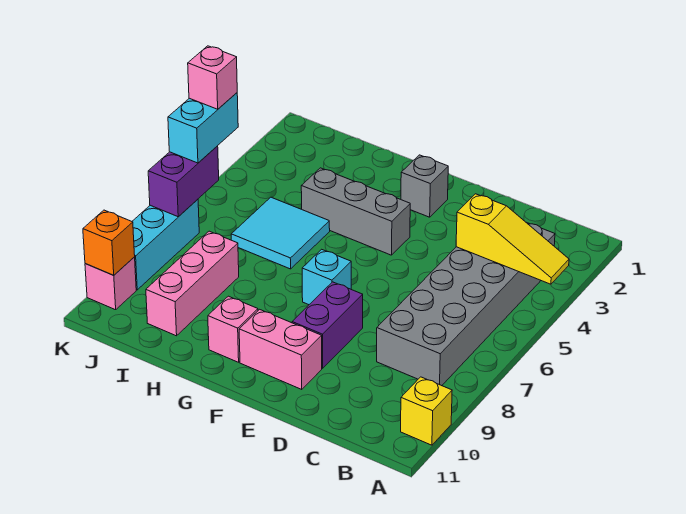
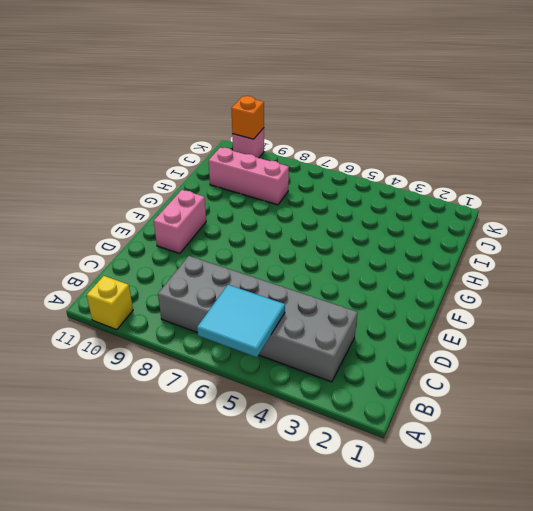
cyan 2x2 tile [197,285,285,357] -> cyan 2x2 tile moved to [231,197,330,269]
none -> purple 1x2 brick [292,282,363,368]
none -> grey 1x1 brick [401,155,448,217]
none -> grey 1x3 brick [301,168,410,255]

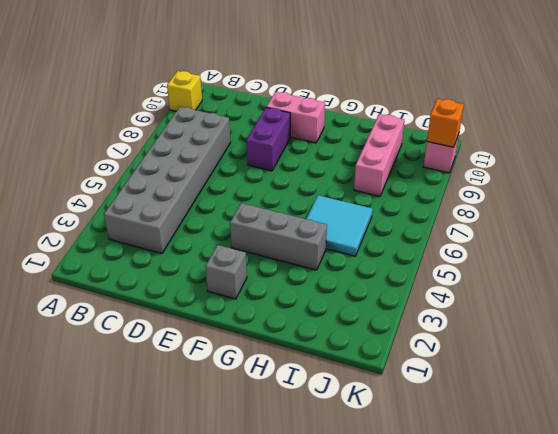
none -> cyan 1x1 brick [302,249,351,305]
none -> pink 1x1 brick [208,296,258,362]
none -> cyan 1x3 brick [132,199,199,290]

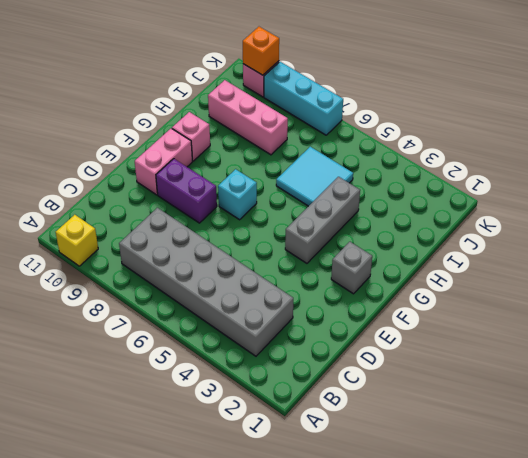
none -> yellow 1x3 slope [456,194,569,284]
none -> purple 1x2 brick [148,146,219,217]
none -> cyan 1x2 brick [168,93,238,163]

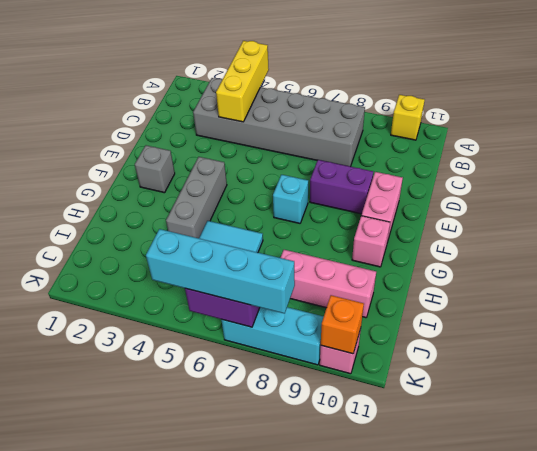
yellow 1x3 brick [216,41,269,122] -> yellow 1x3 slope [456,194,569,284]
cyan 1x4 brick [146,229,295,314] -> cyan 1x2 brick [168,93,238,163]
none -> pink 1x1 brick [188,46,237,109]

